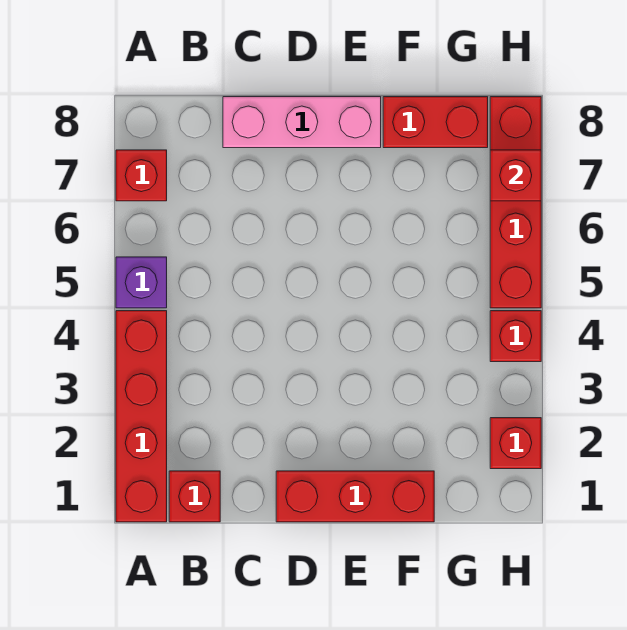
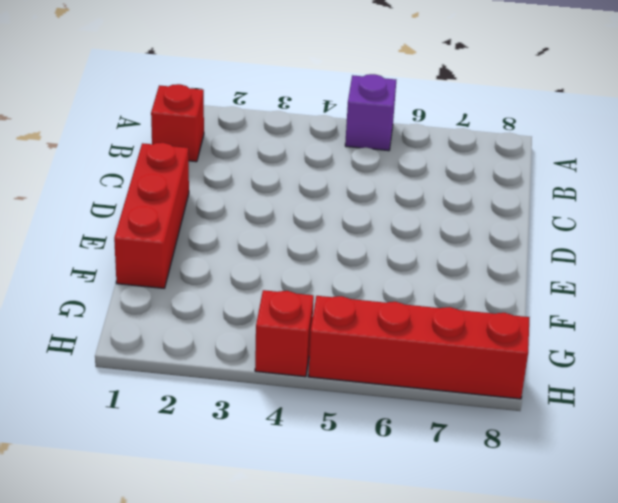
none -> red 1x4 brick [116,311,167,522]
none -> red 1x1 brick [116,150,167,201]

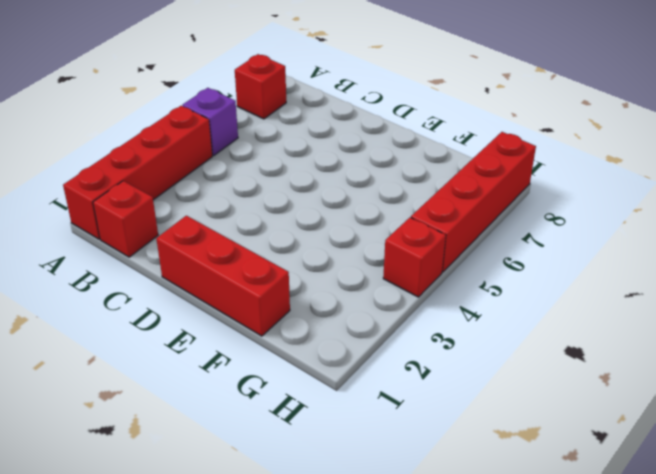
none -> pink 1x3 brick [223,97,381,148]
none -> red 1x2 brick [383,97,488,148]

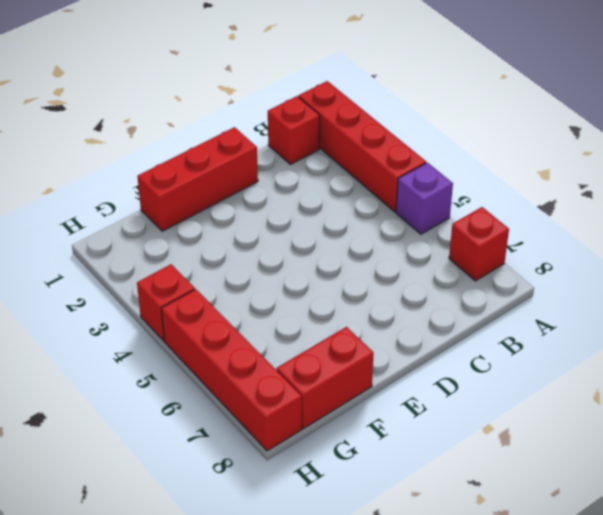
none -> pink 1x3 brick [223,97,381,148]
none -> red 1x1 brick [490,418,541,469]

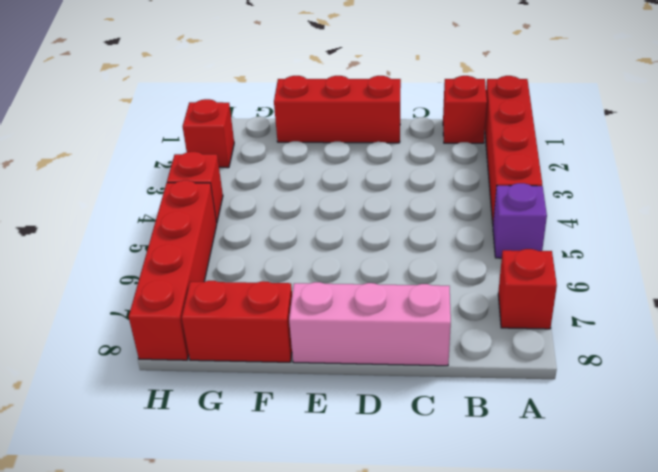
none -> red 1x1 brick [490,150,541,201]

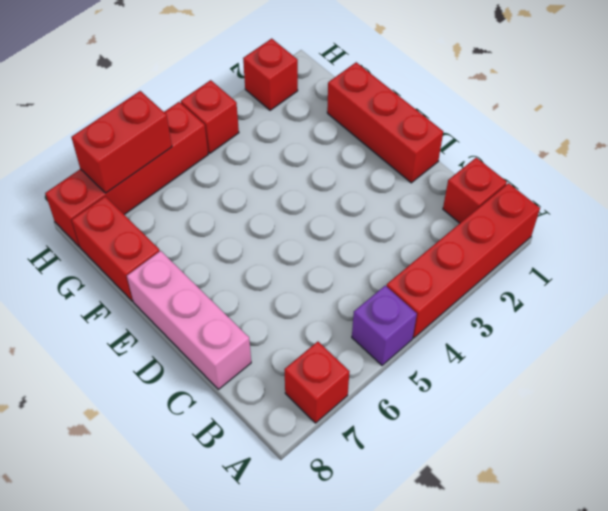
red 1x2 brick [71,91,172,193] -> red 1x1 brick [490,150,541,201]

